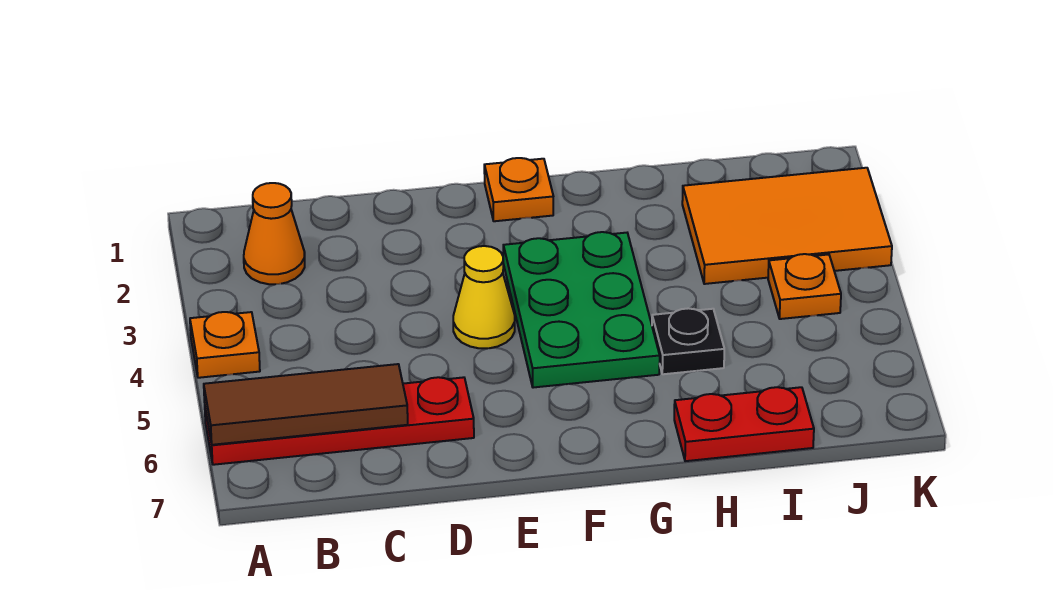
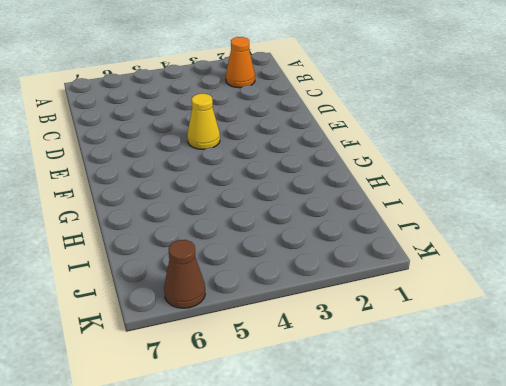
brown 1x1 cone [164,240,205,308] -> none
none -> orange 1x1 plate [190,312,260,378]
none -> red 1x4 plate [205,377,474,465]

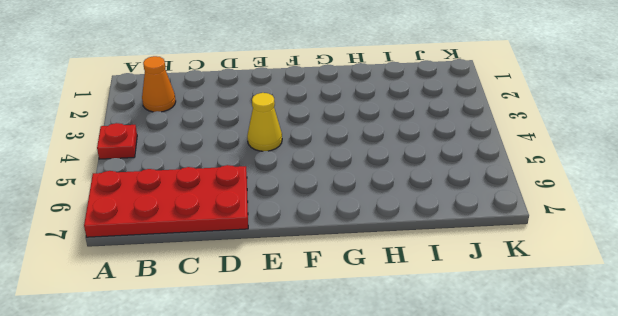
red 1x1 plate [97,123,137,159] -> orange 1x1 plate [190,312,260,378]
red 2x4 plate [84,165,248,237] -> red 1x4 plate [205,377,474,465]
none -> orange 1x1 plate [484,158,553,221]
none -> green 2x3 plate [503,232,660,388]

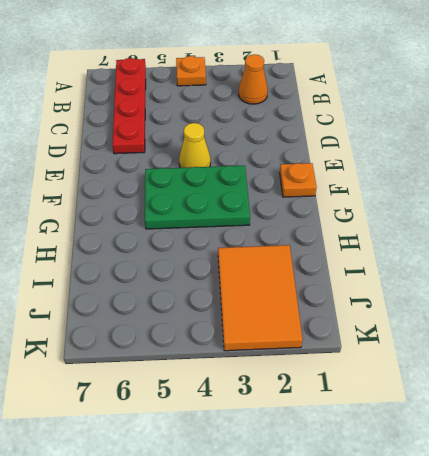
none -> black 1x1 plate [652,308,724,374]
none -> red 1x2 plate [674,387,814,461]

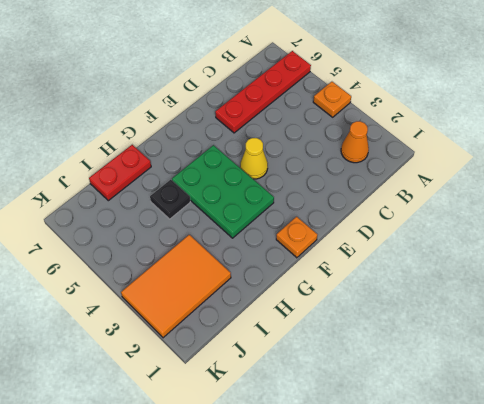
none -> orange 1x1 plate [768,254,841,319]
none -> brown 1x3 tile [204,364,408,445]

